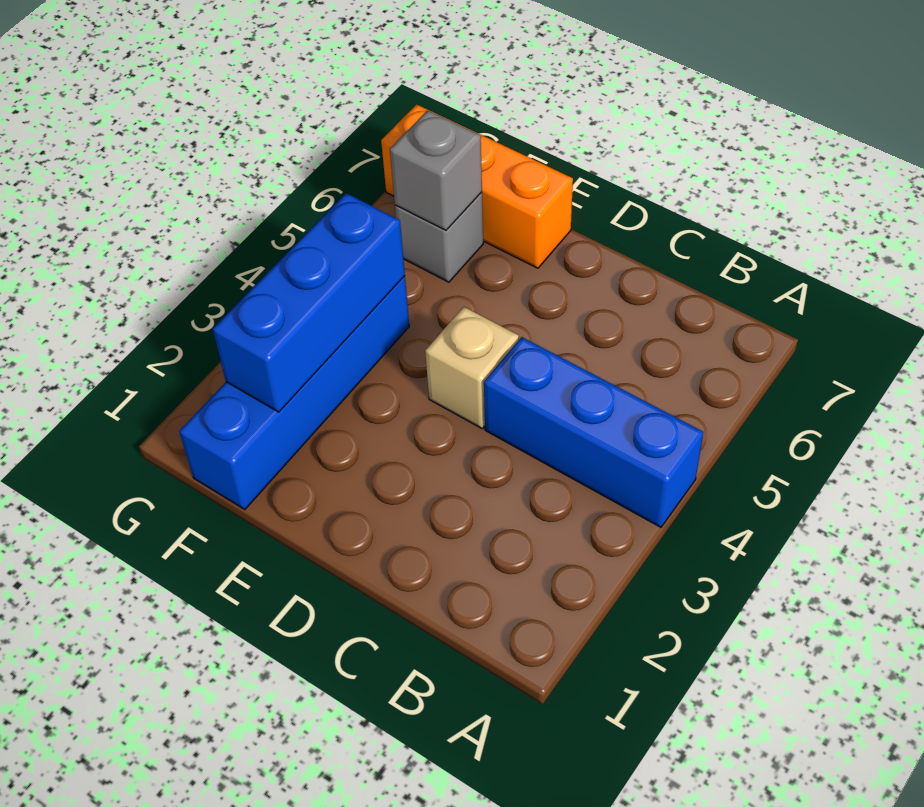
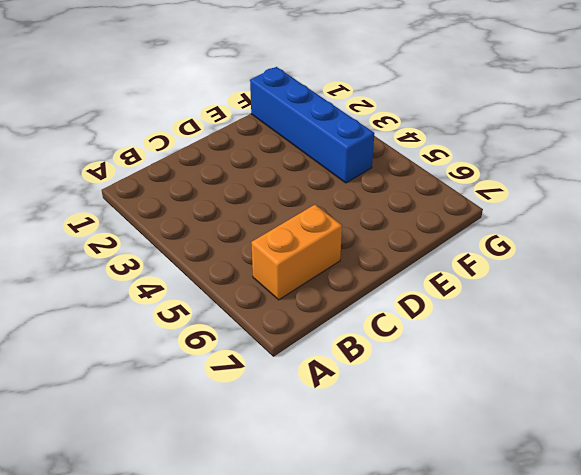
orange 1x2 brick [251,205,342,300] -> none
none -> blue 1x3 brick [484,337,703,527]
none -> tan 1x1 brick [425,307,519,428]

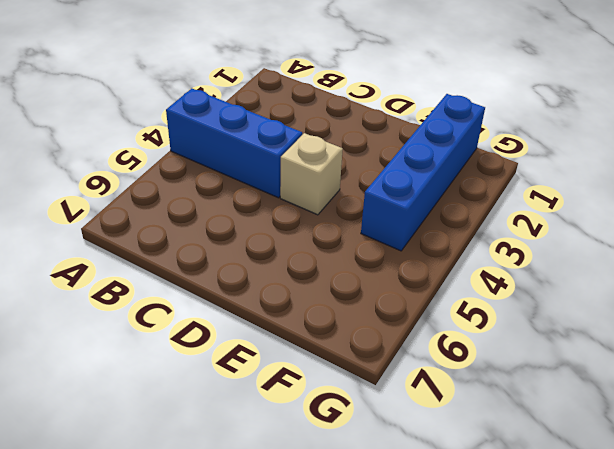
none -> orange 1x3 brick [381,104,573,268]
none -> grey 1x1 brick [395,192,483,282]

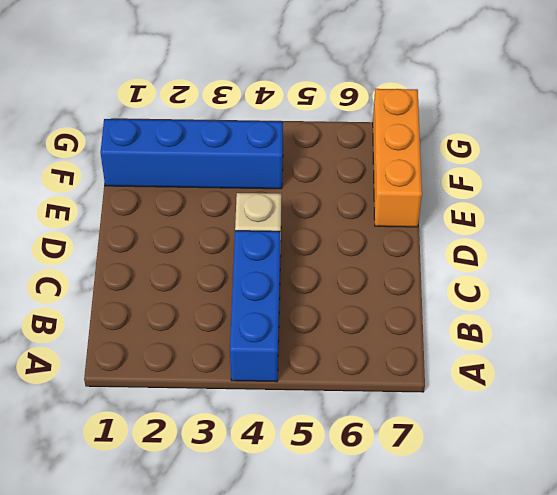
none -> grey 1x1 brick [395,192,483,282]
none -> blue 1x3 brick [213,193,405,412]

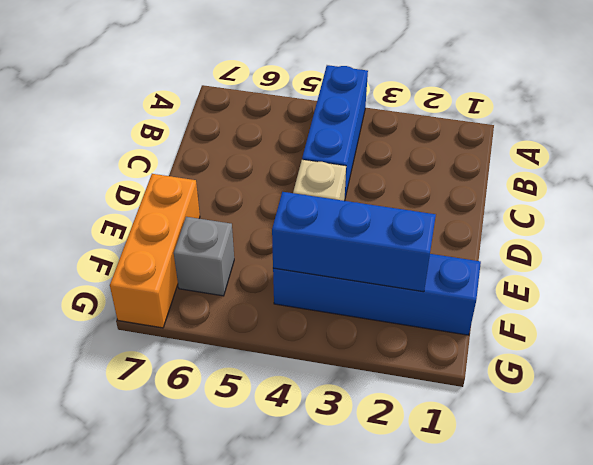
none -> grey 1x1 brick [390,110,482,230]

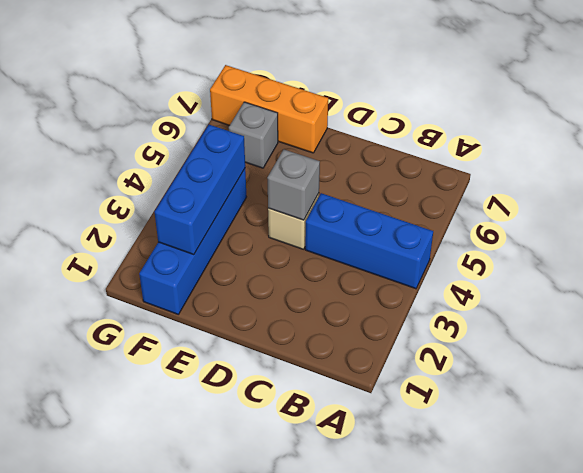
grey 1x1 brick [267,149,320,220] -> grey 1x1 brick moved to [390,110,482,230]

